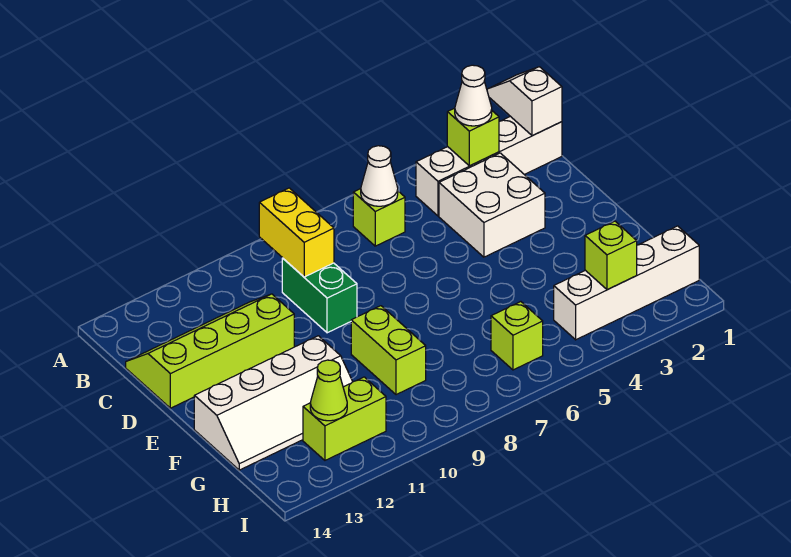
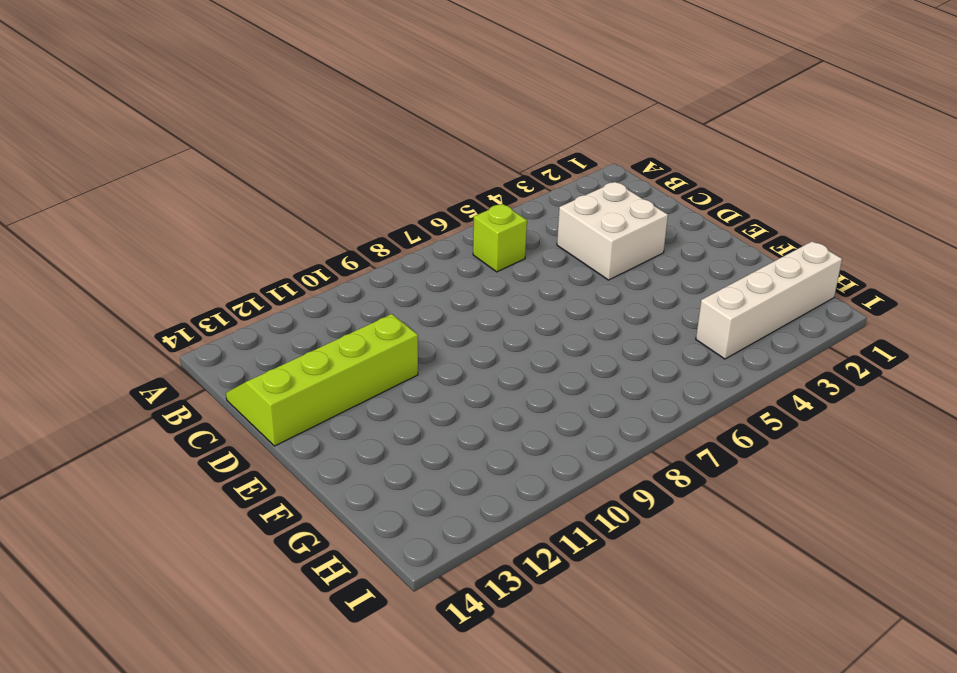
none -> white 1x4 brick [416,116,562,216]
none -> green 1x2 brick [282,258,357,333]
none -> lime 1x2 brick [351,306,426,395]

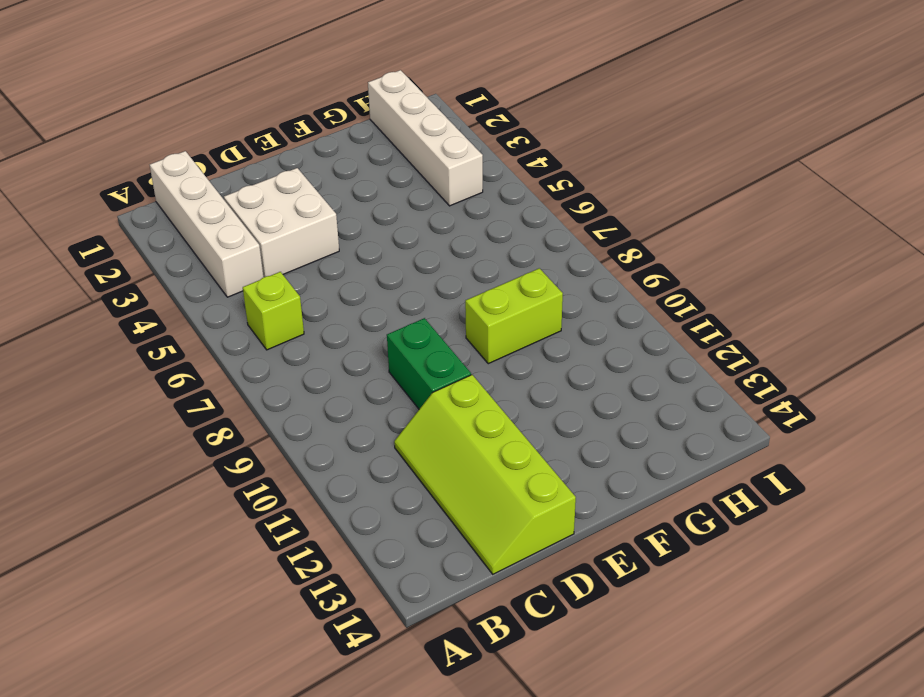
green 1x2 brick [387,318,471,409] -> green 1x2 brick turned to [282,258,357,333]
none -> white 2x4 slope [194,336,353,470]
none -> lime 1x1 brick [491,302,543,370]
none -> lime 1x2 brick [303,377,386,460]

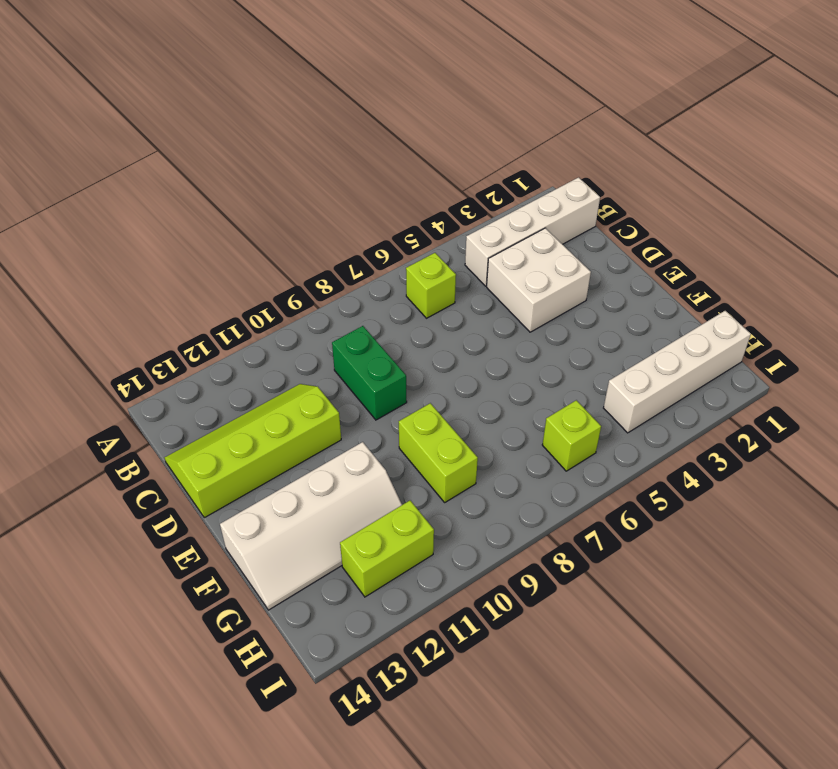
none -> white 1x2 slope [487,67,562,136]
none -> lime 1x1 brick [447,108,499,166]
none -> white 1x1 cone [361,146,398,206]

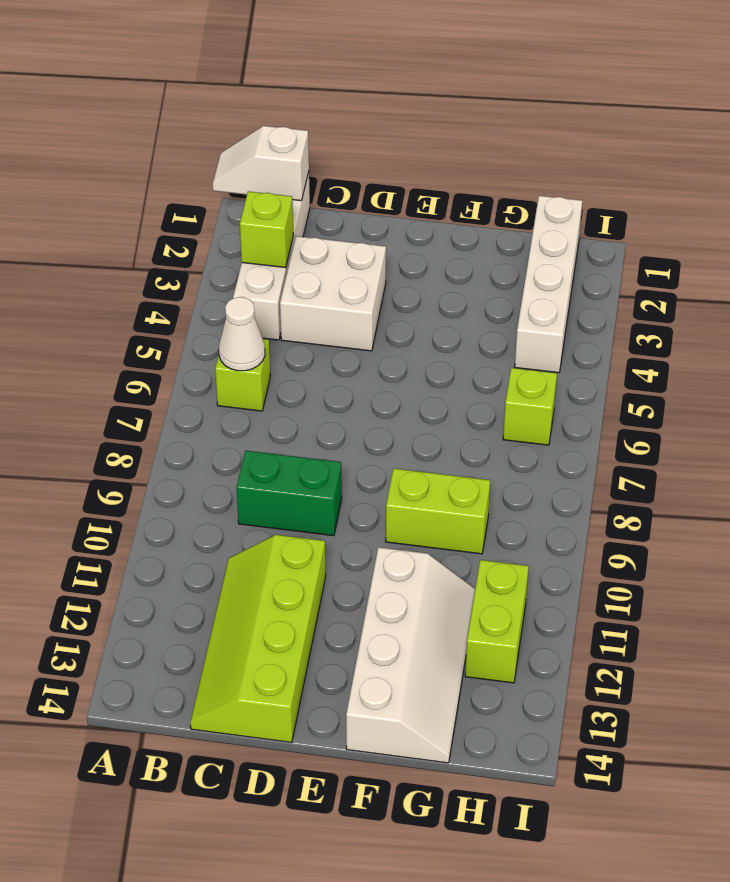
none -> yellow 1x2 brick [259,188,334,277]
none -> lime 1x1 brick [585,221,637,290]
none -> lime 1x1 cone [310,360,347,421]

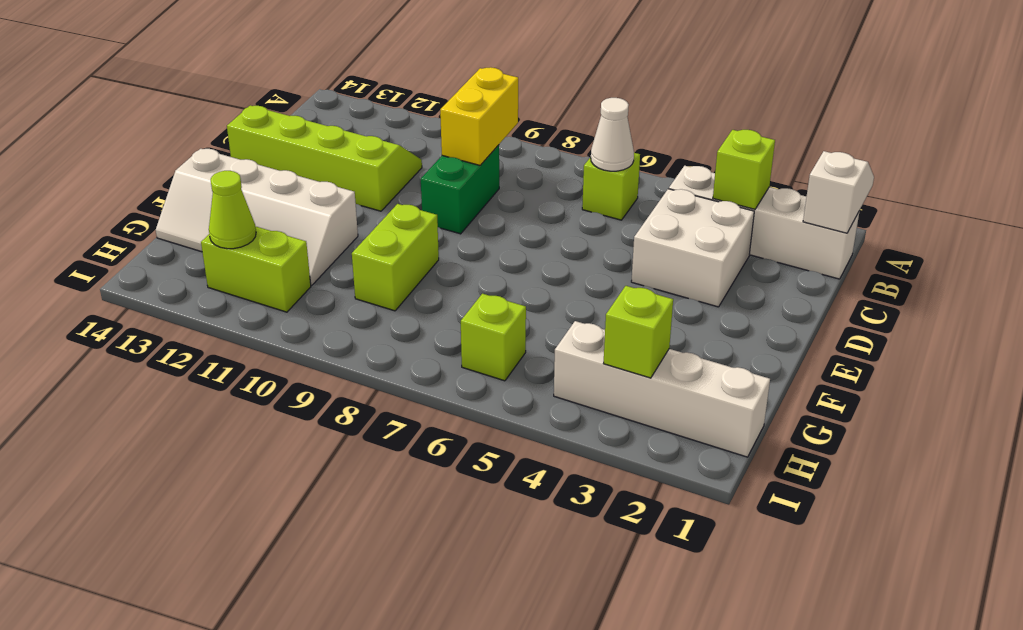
none -> white 1x1 cone [455,65,492,126]

